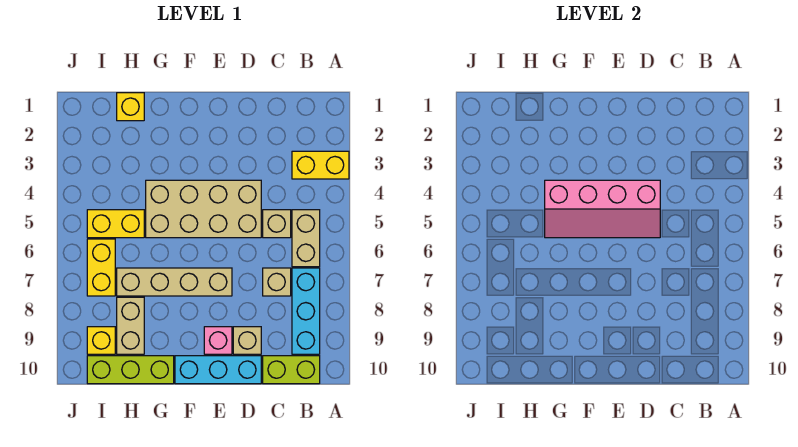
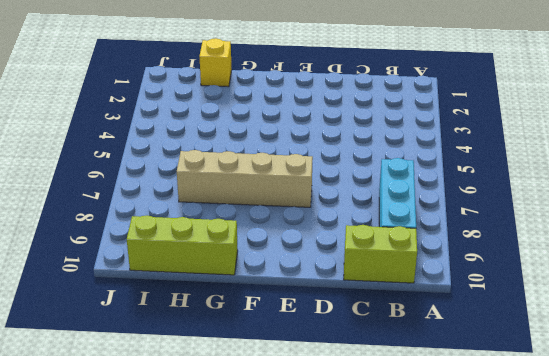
none -> yellow 1x2 brick [292,151,349,179]
none -> tan 1x2 brick [292,210,320,267]
none -> tan 1x1 brick [263,210,291,238]

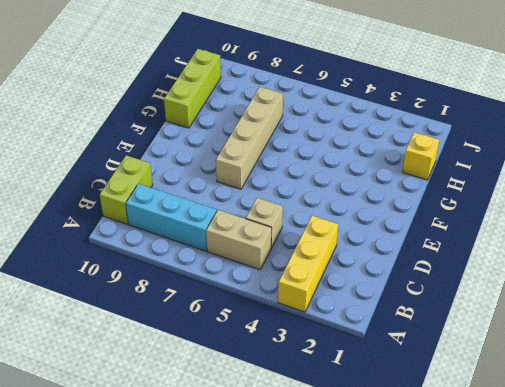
yellow 1x3 brick [278,216,338,312] -> yellow 1x2 brick [292,151,349,179]
none -> tan 1x1 brick [263,268,291,296]
none -> tan 2x4 brick [146,180,261,238]
none -> tan 1x1 brick [233,327,261,354]

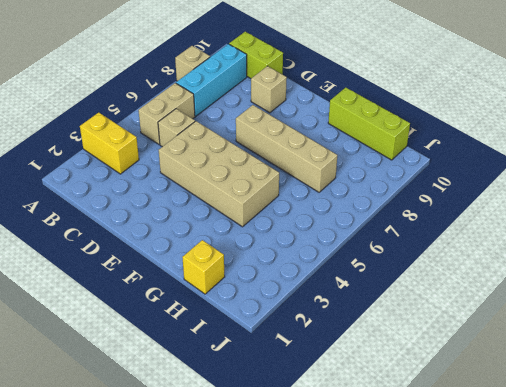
tan 1x1 brick [175,46,210,81] -> tan 1x1 brick moved to [263,268,291,296]
none -> cyan 1x3 brick [175,356,261,384]
none -> pink 1x1 brick [204,327,232,354]
none -> yellow 1x2 brick [87,210,144,238]

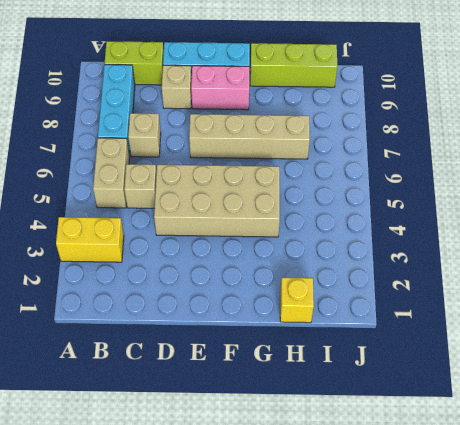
pink 1x2 brick [191,66,249,110] -> pink 1x1 brick [204,327,232,354]
none -> yellow 1x2 brick [87,210,144,238]
none -> tan 1x2 brick [117,297,144,354]
none -> yellow 1x2 brick [87,239,115,296]

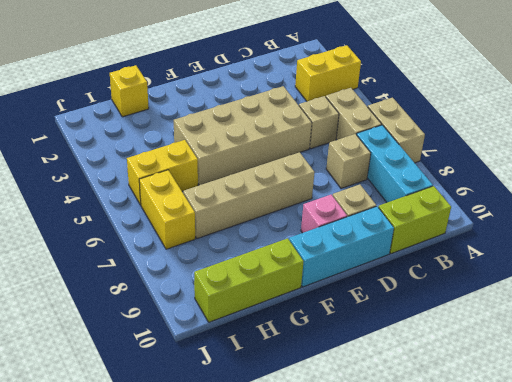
tan 1x2 brick [368,98,425,163] -> tan 1x2 brick moved to [117,297,144,354]
none -> yellow 1x1 brick [87,327,115,354]
none -> pink 2x4 slope [545,180,660,238]

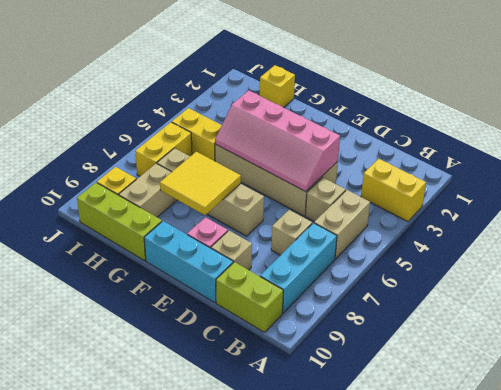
yellow 2x2 tile [160,152,241,215] -> none

